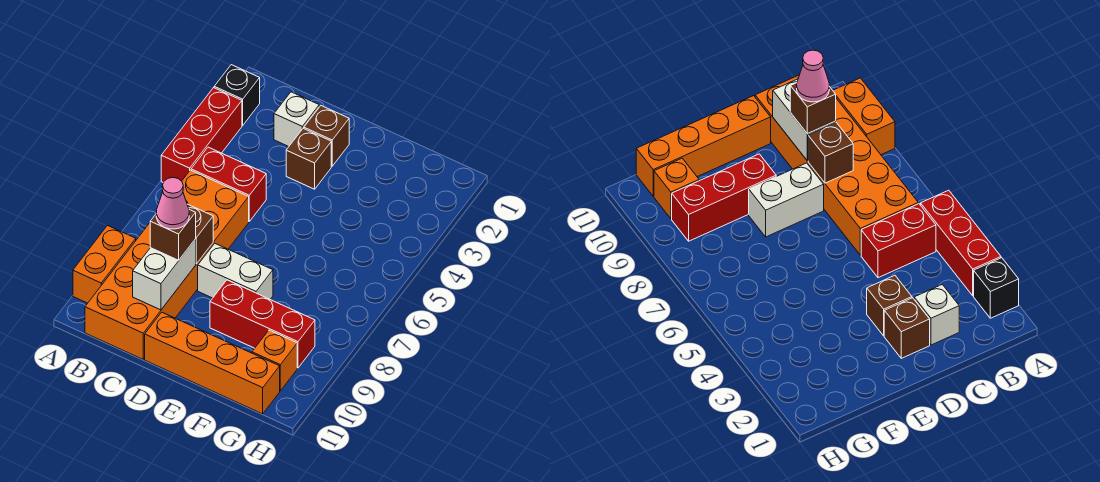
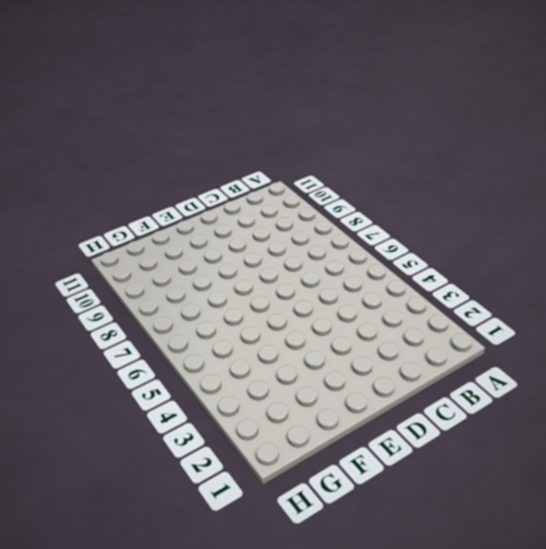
none -> black 1x1 brick [214,65,260,125]
none -> red 1x3 brick [161,88,242,183]
none -> orange 1x2 brick [73,226,136,303]

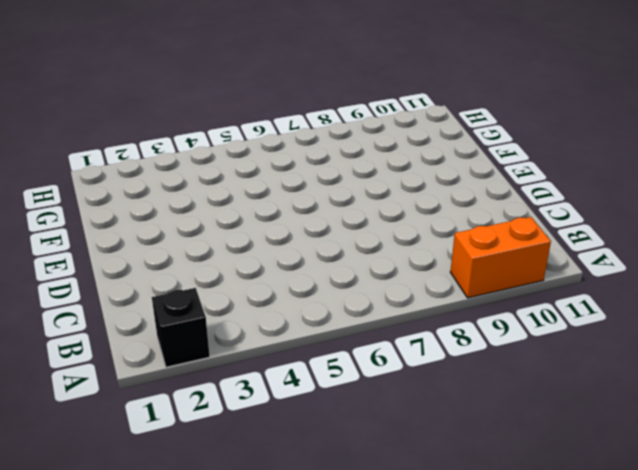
none -> red 1x3 brick [161,88,242,183]
none -> red 1x2 brick [191,147,266,221]
none -> orange 2x6 brick [85,170,249,359]

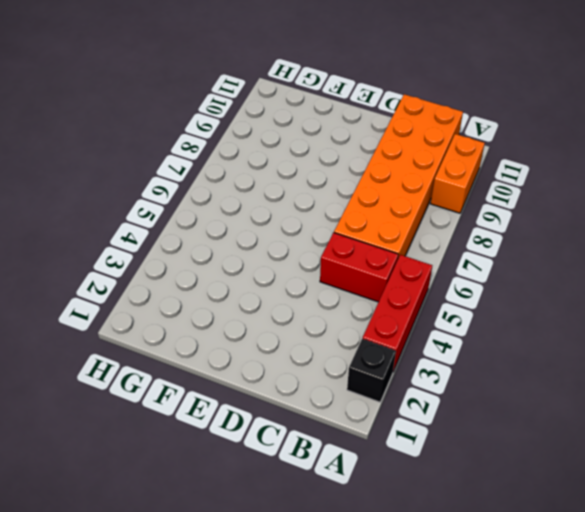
none -> white 1x1 brick [274,92,319,147]
none -> brown 1x1 brick [304,106,349,166]
none -> brown 1x1 brick [286,128,331,189]

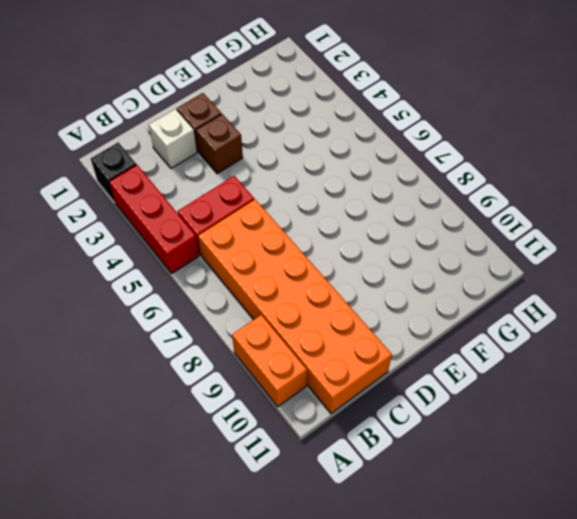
none -> white 1x2 brick [198,243,273,299]
none -> orange 1x4 brick [145,312,280,414]
none -> red 1x3 brick [210,280,315,368]

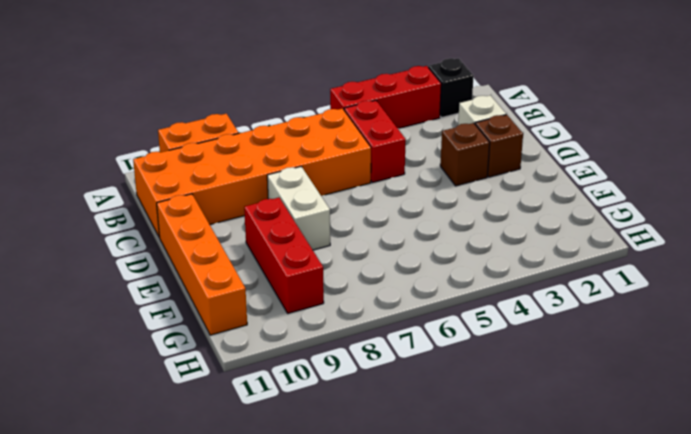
none -> orange 1x1 brick [252,330,297,391]
none -> brown 1x1 brick [187,204,213,264]
none -> white 1x2 brick [133,239,196,310]

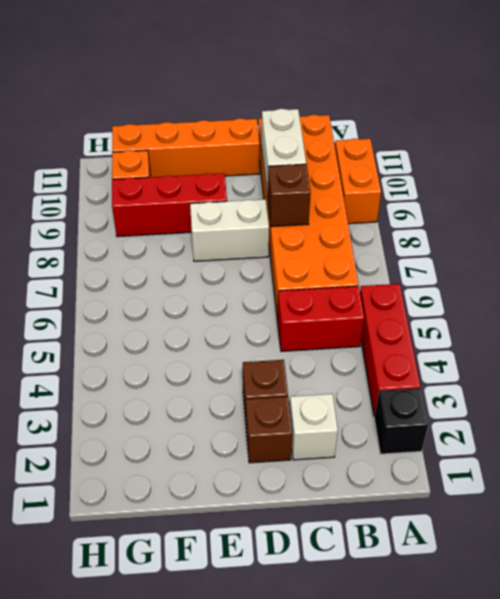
none -> brown 1x1 brick [150,210,196,260]
none -> pink 1x1 cone [156,178,189,229]

